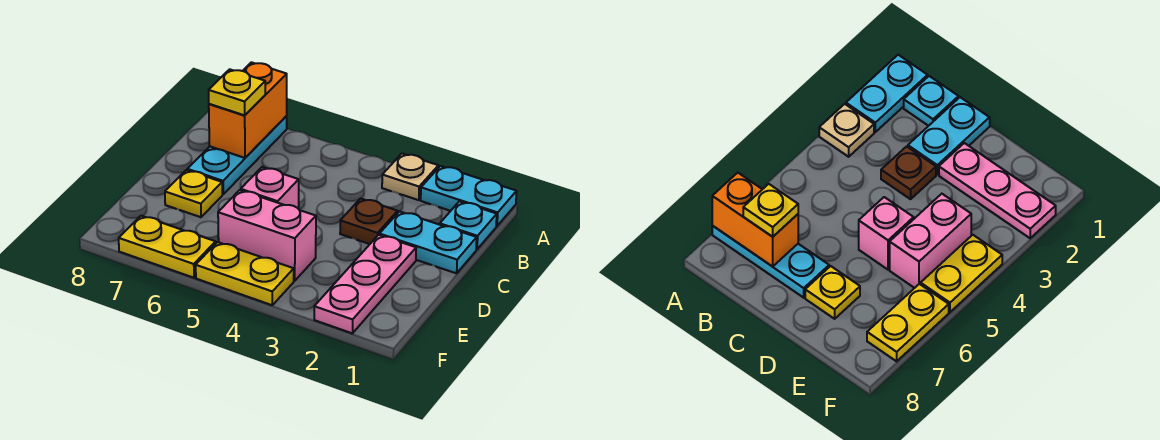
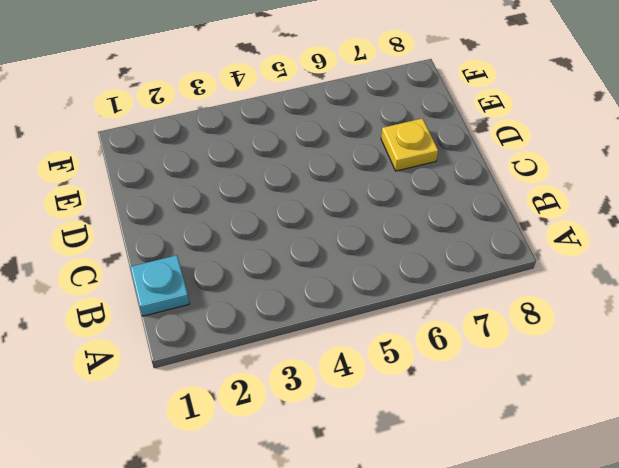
none -> cyan 1x2 plate [421,166,517,226]
none -> tan 1x1 plate [382,154,438,200]
none -> cyan 1x3 plate [187,116,287,194]

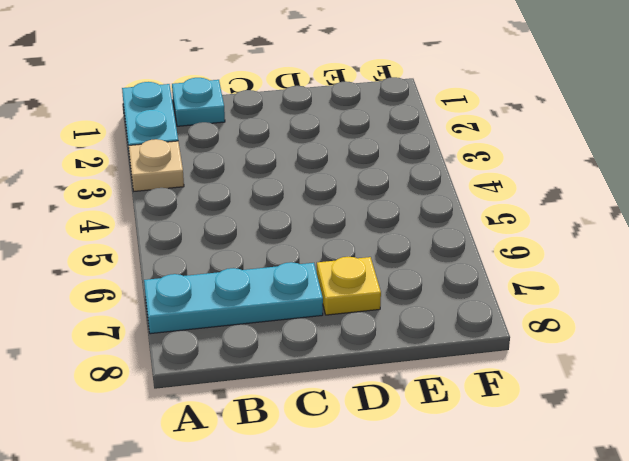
none -> cyan 1x2 plate [379,211,477,273]
none -> brown 1x1 plate [340,198,398,244]
none -> pink 1x3 plate [314,235,416,333]

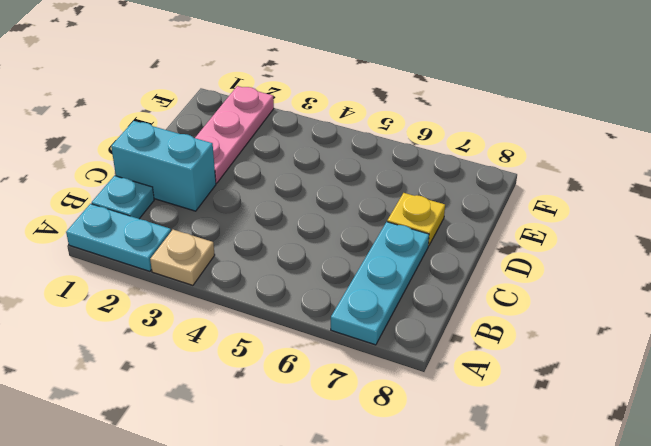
cyan 1x2 brick [111,121,216,211] -> cyan 1x2 plate [379,211,477,273]
none -> brown 1x1 plate [340,198,398,244]
none -> pink 1x1 brick [241,167,299,209]
none -> pink 1x2 brick [218,190,316,281]

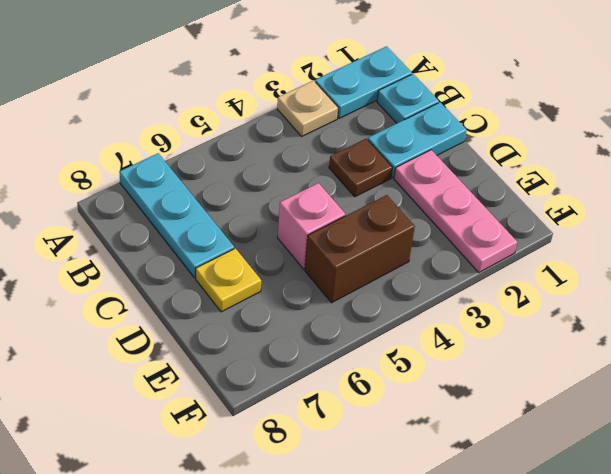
brown 1x2 brick [305,195,415,303] -> pink 1x2 brick [218,190,316,281]
none -> yellow 1x2 plate [196,242,294,305]
none -> yellow 1x2 plate [119,216,216,278]
none -> orange 1x2 brick [209,62,287,158]

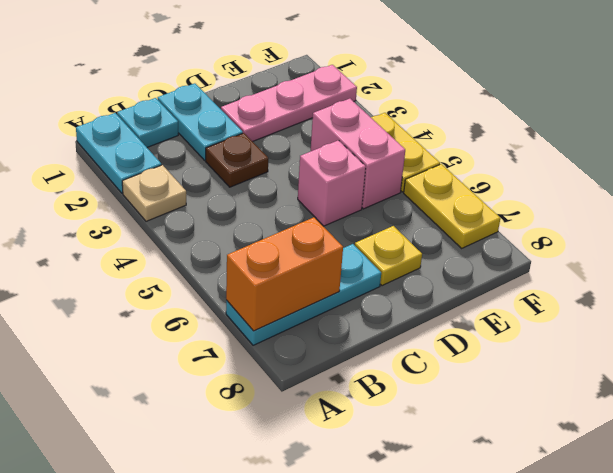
none -> yellow 1x1 plate [209,69,265,115]

